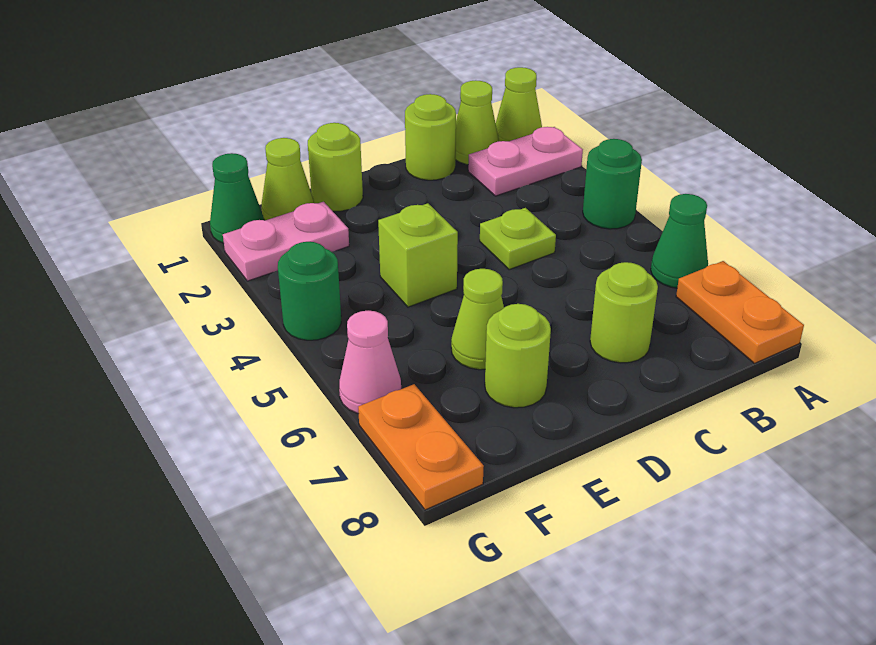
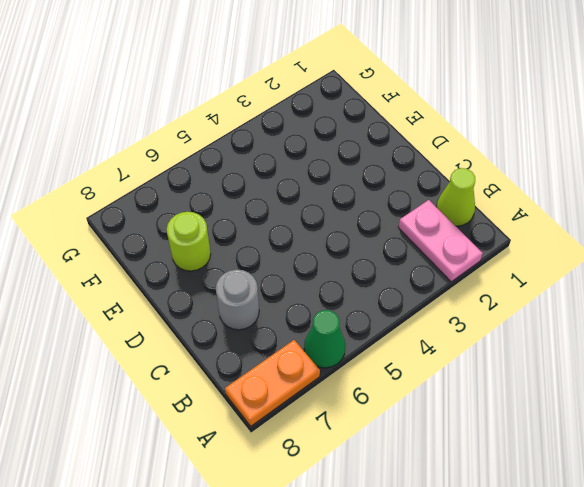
grey 1x1 round brick [216,269,259,330] -> lime 1x1 round brick [590,262,658,363]
none -> lime 1x1 cone [496,67,542,141]
none -> green 1x1 round brick [583,139,642,229]
none -> lime 1x1 round brick [405,94,456,180]

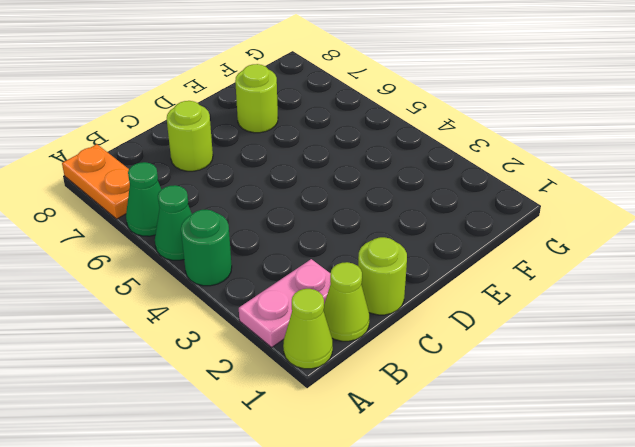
green 1x1 cone [155,185,192,260] -> green 1x1 cone moved to [210,153,264,243]
none -> lime 1x1 plate [480,208,556,270]
none -> lime 1x1 round brick [308,123,363,211]
none -> lime 1x1 brick [378,203,458,307]

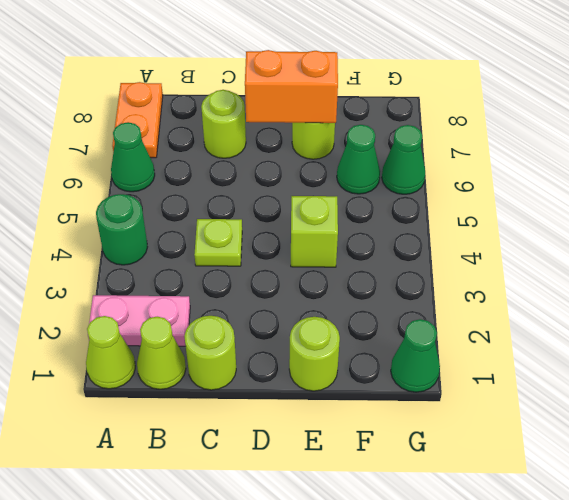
orange 1x2 brick [245,50,338,123] -> none
green 1x1 cone [337,125,380,194] -> none
green 1x1 cone [382,125,425,194] -> pink 1x1 cone [339,311,401,414]
none -> lime 1x1 cone [451,269,504,370]
none -> lime 1x1 cone [261,138,314,220]
none -> pink 1x2 plate [223,202,349,281]

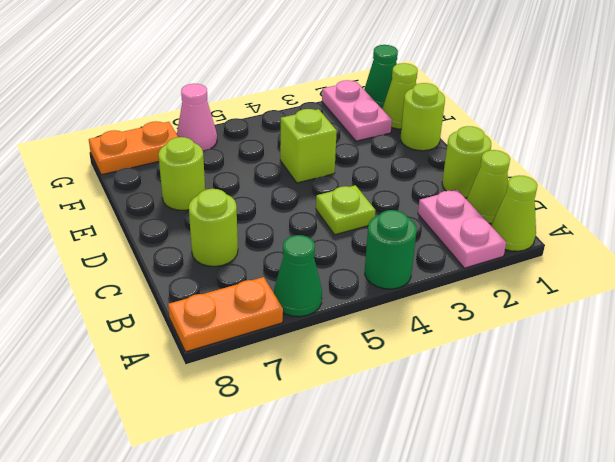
none -> lime 1x1 cone [451,269,504,370]
none -> green 1x1 round brick [278,242,341,340]

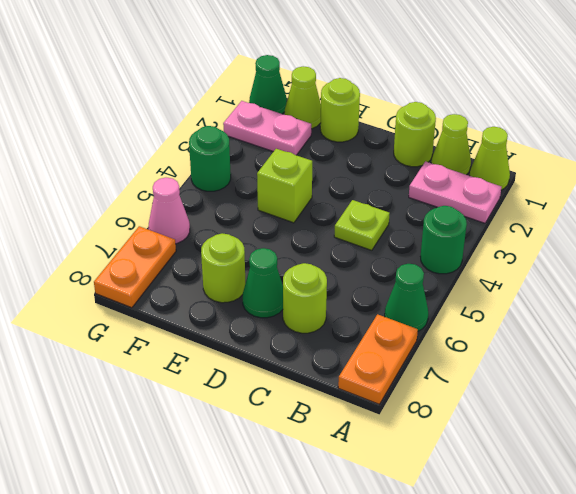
green 1x1 cone [243,248,283,318] -> none
none -> lime 1x1 cone [451,269,504,370]

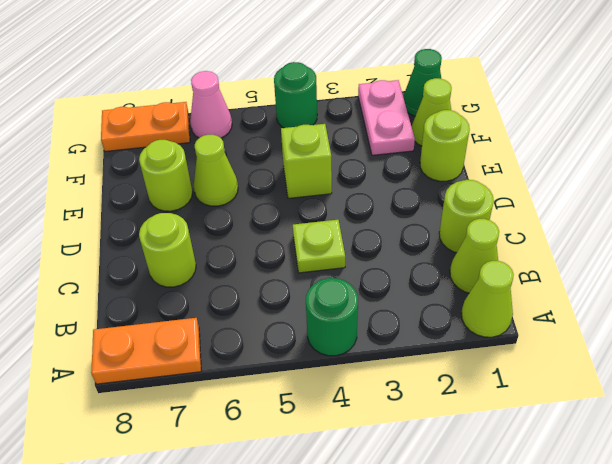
none -> pink 1x2 plate [468,127,583,196]
none -> green 1x1 cone [651,194,708,288]

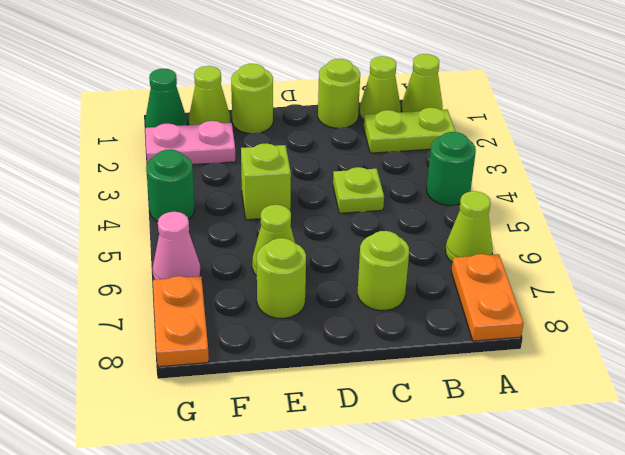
lime 1x2 plate [364,108,456,153] -> pink 1x2 plate [468,127,583,196]
lime 1x1 cone [446,191,493,262] -> green 1x1 cone [651,194,708,288]

